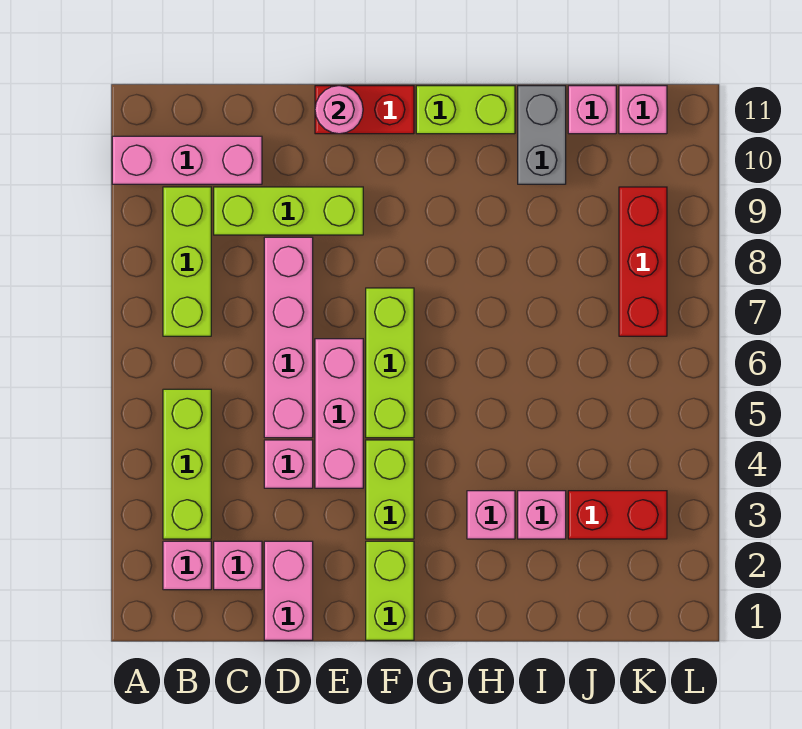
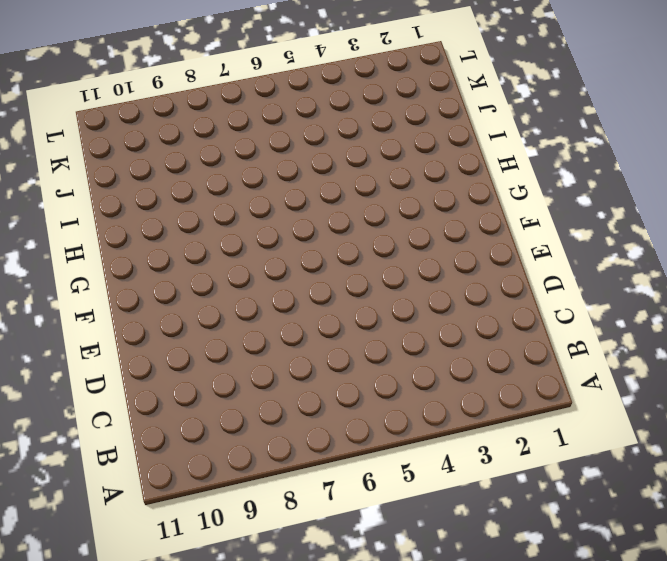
none -> pink 1x3 brick [112,136,262,184]
none -> pink 1x1 brick [163,541,211,590]
none -> lime 1x3 brick [163,389,211,539]

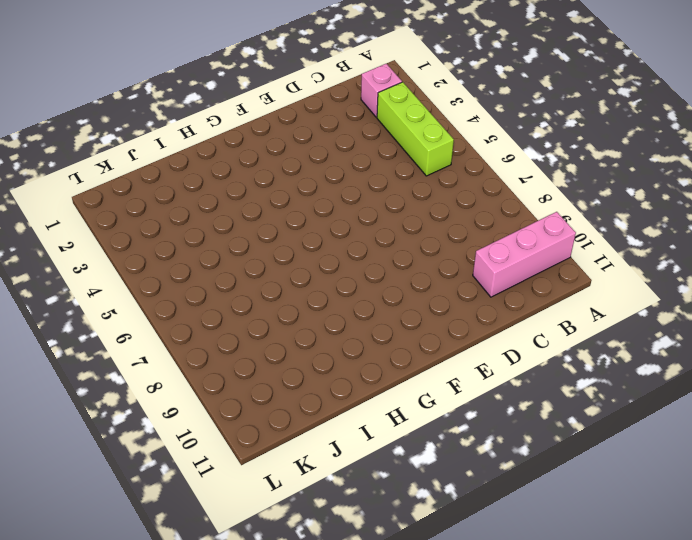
none -> lime 1x3 brick [163,187,211,336]
none -> pink 1x1 brick [214,541,262,590]
none -> lime 1x3 brick [214,187,363,235]

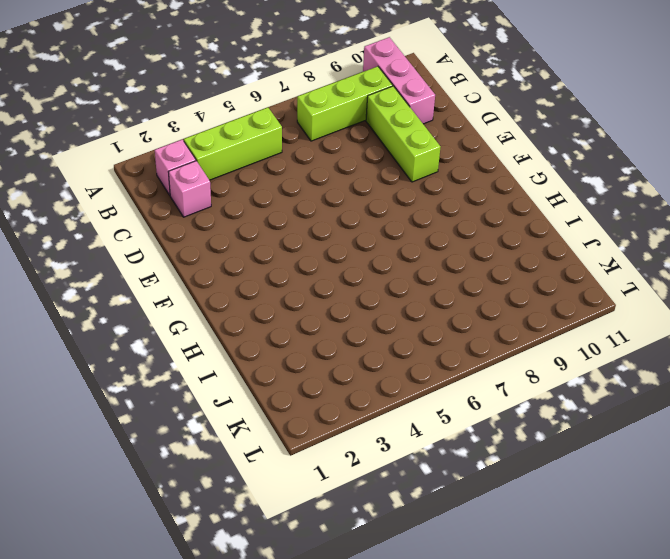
none -> pink 1x2 brick [264,541,313,640]
none -> pink 1x1 brick [264,440,313,488]
none -> pink 1x4 brick [264,237,313,438]

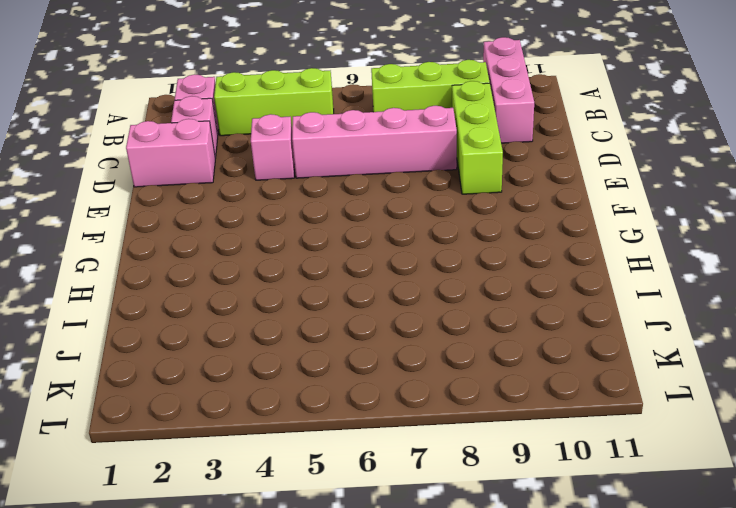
none -> pink 1x3 brick [315,339,363,488]
none -> red 1x2 brick [315,86,414,134]
none -> lime 1x2 brick [366,541,414,640]

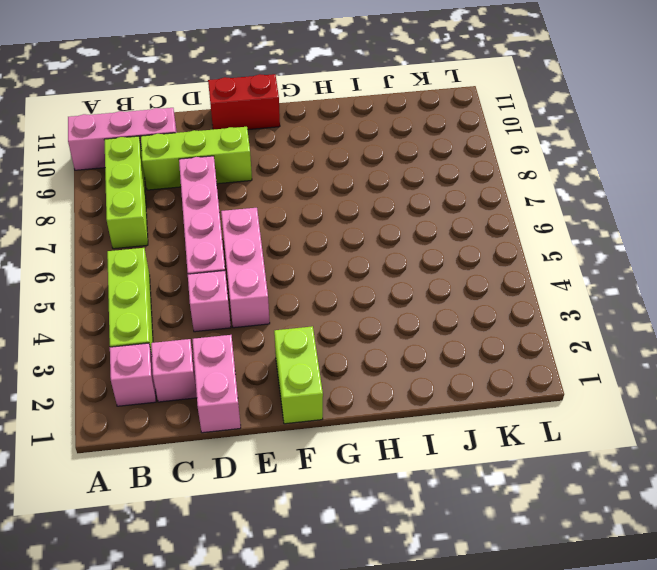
none -> lime 1x2 brick [366,440,414,539]
none -> lime 1x3 brick [366,288,414,438]
none -> lime 1x2 brick [416,86,515,134]

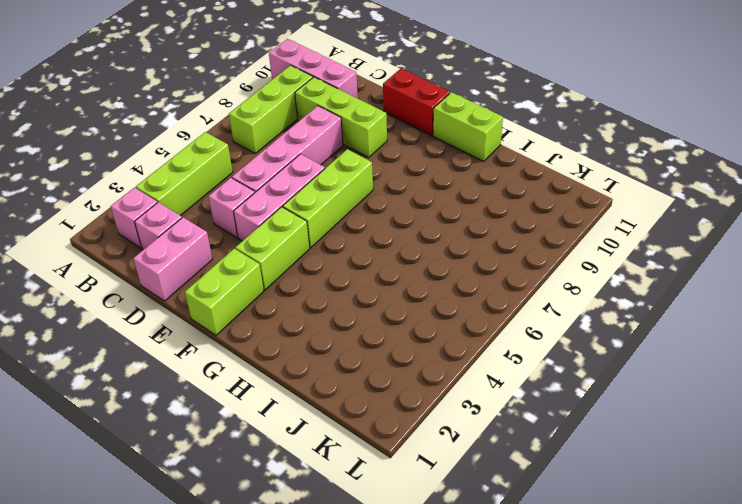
none -> pink 1x1 brick [467,491,515,539]
none -> pink 1x1 brick [518,491,566,539]
none -> grey 1x2 brick [518,86,566,184]

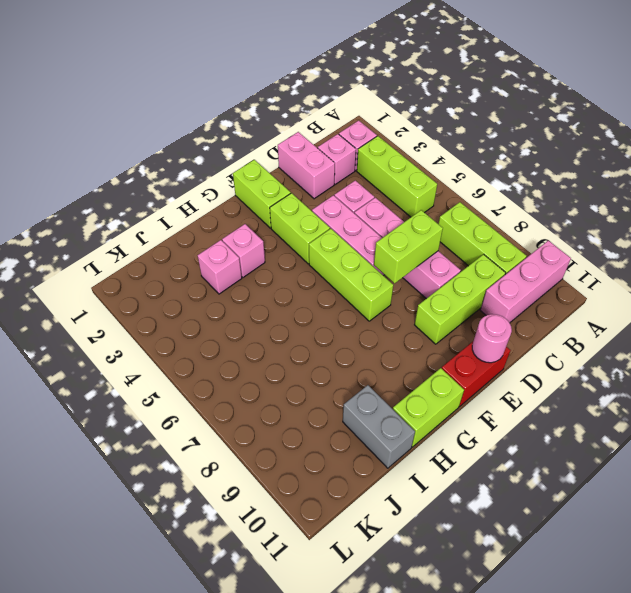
lime 1x2 brick [374,210,443,283] -> none
none -> red 1x2 brick [568,491,667,539]
none -> pink 1x1 brick [568,86,616,134]
none -> red 1x3 brick [619,187,667,336]

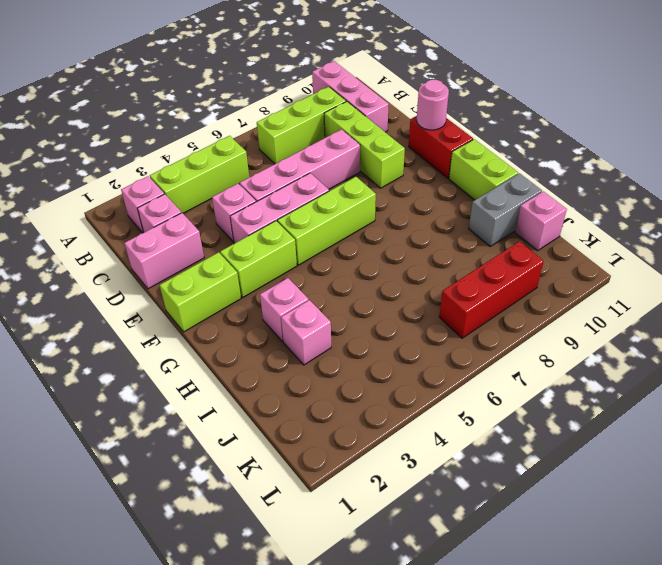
none -> red 1x2 brick [568,491,667,539]
none -> pink 1x1 brick [619,86,667,134]

